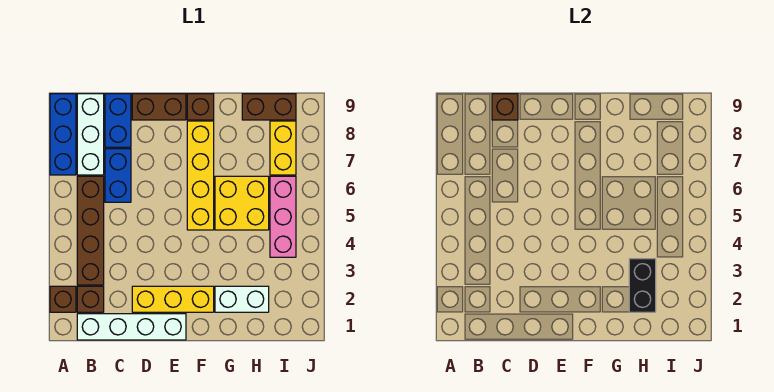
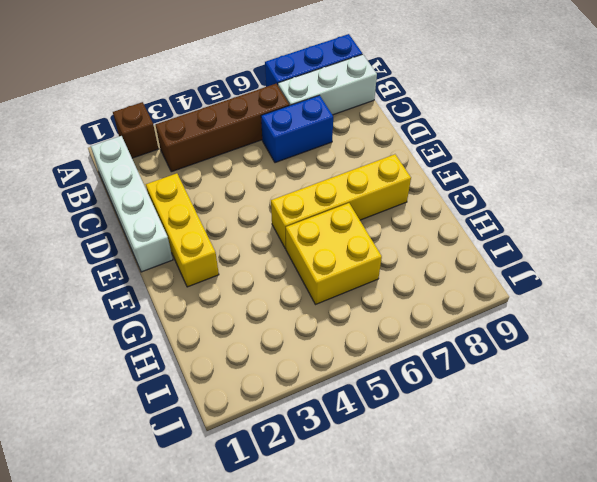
none -> brown 1x1 brick [77,286,104,312]
none -> blue 1x2 brick [105,94,131,147]
none -> brown 1x2 brick [132,94,186,120]

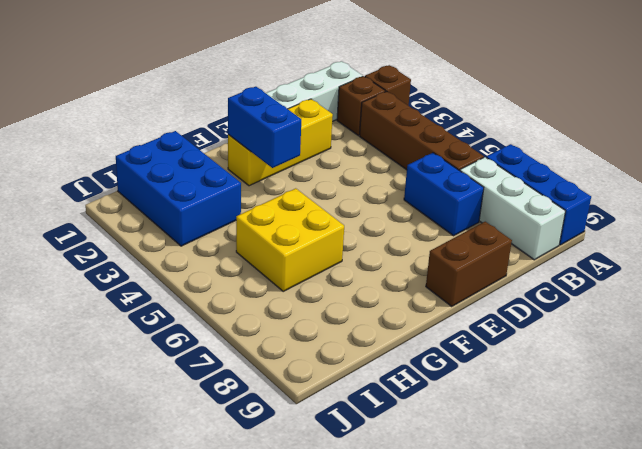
blue 1x2 brick [228,87,301,168] -> blue 1x2 brick moved to [105,94,131,147]
blue 2x3 brick [116,131,241,246] -> white 1x2 brick [215,286,269,312]
none -> yellow 1x4 brick [187,121,214,230]
none -> brown 1x1 brick [187,94,214,120]
none -> brown 1x2 brick [242,94,296,120]

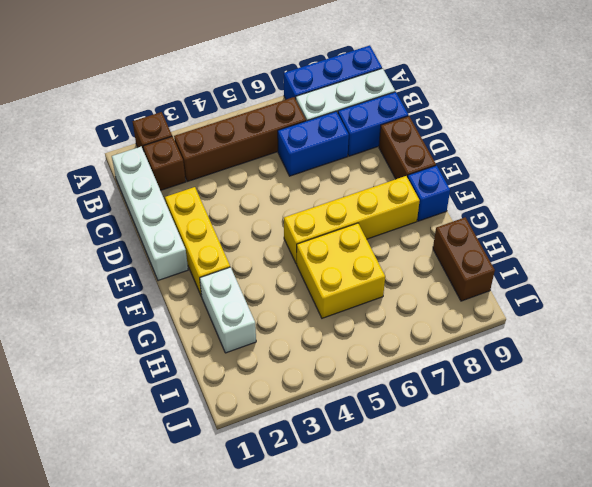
blue 1x1 brick [408,166,450,221] -> brown 1x1 brick [187,94,214,120]
none -> pink 1x3 brick [270,176,296,257]
none -> yellow 1x2 brick [270,121,296,175]
none -> brown 1x1 brick [492,94,518,120]

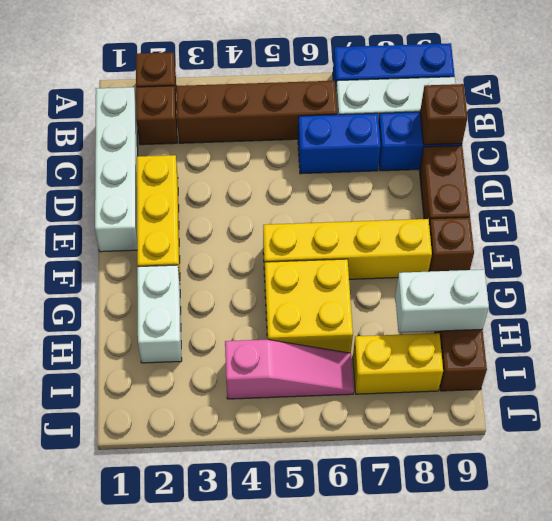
white 1x2 brick [395,270,489,333] -> none
pink 1x3 slope [225,340,354,399] -> pink 1x3 brick [270,176,296,257]
none -> black 1x2 brick [629,259,656,312]

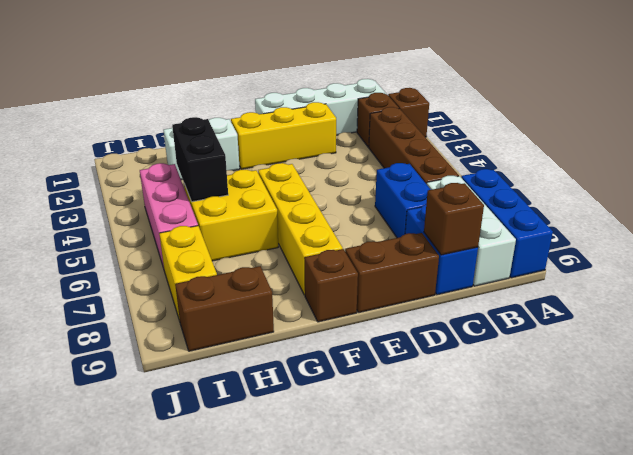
black 1x2 brick [172,117,228,202] -> black 1x2 brick moved to [629,259,656,312]

